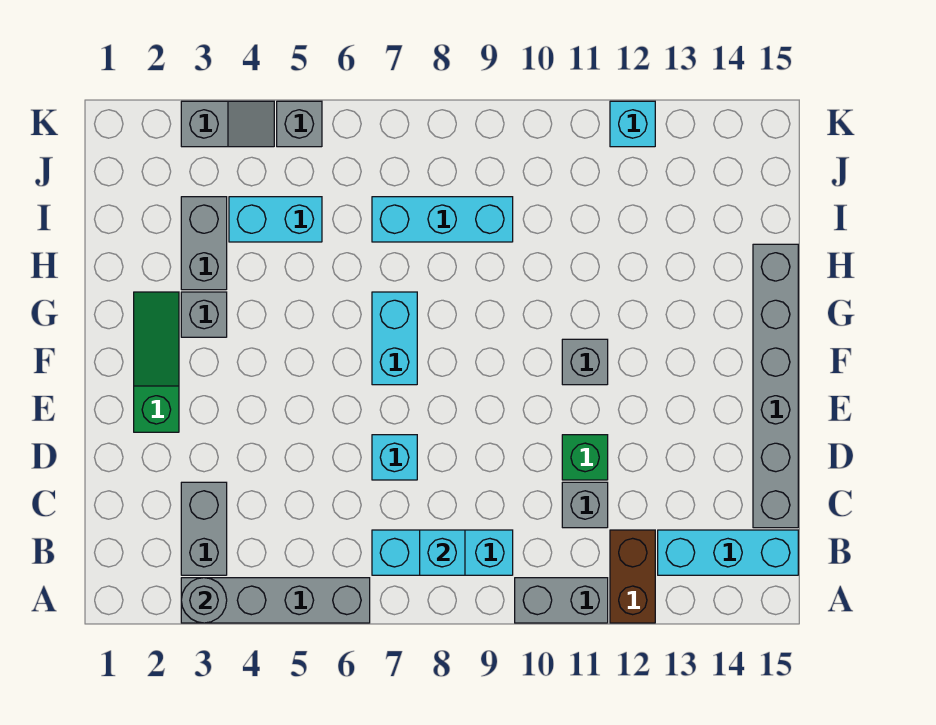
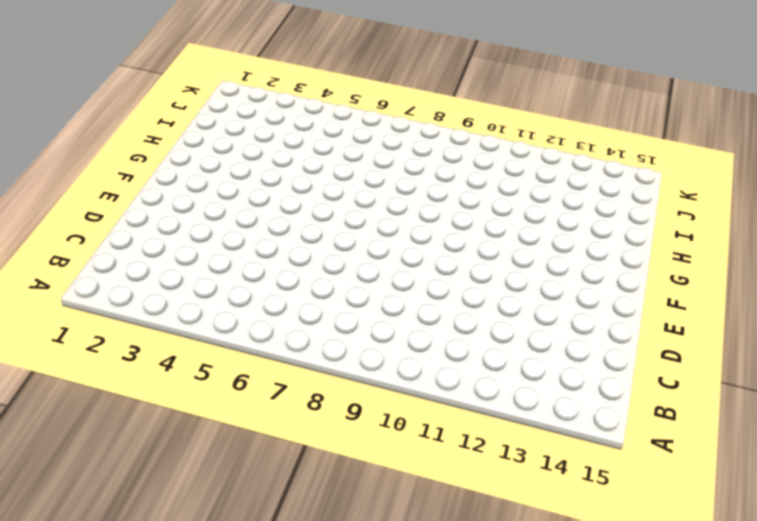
none -> grey 1x4 brick [181,578,370,623]
none -> grey 1x2 brick [515,578,608,623]
none -> brown 1x2 brick [610,530,655,623]

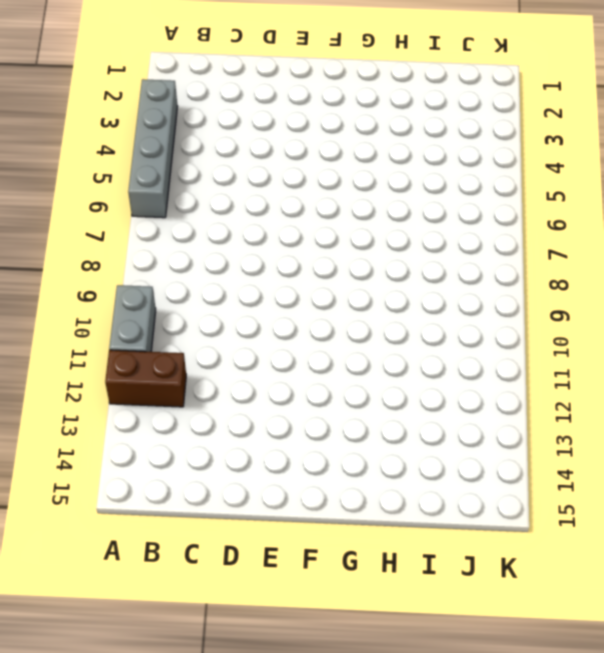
none -> grey 1x2 brick [181,482,227,575]
none -> cyan 1x3 brick [372,530,513,575]
none -> cyan 1x3 brick [658,530,798,575]

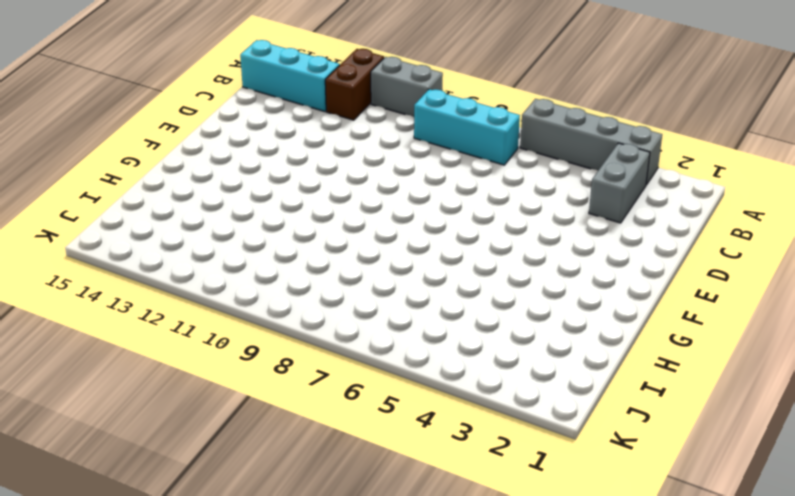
none -> grey 1x1 brick [562,482,608,528]
none -> grey 1x6 brick [753,244,798,528]
none -> cyan 1x1 brick [372,435,417,480]

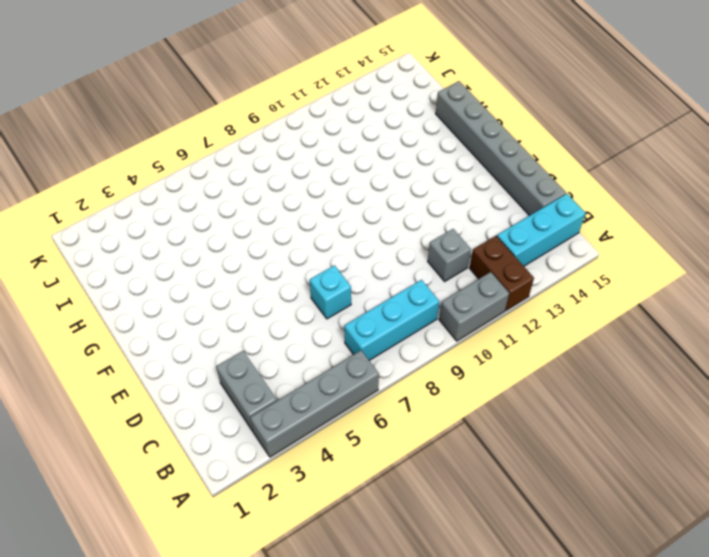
none -> green 1x1 brick [562,435,608,480]
none -> green 1x3 slope [134,292,179,432]
none -> cyan 1x2 brick [372,292,417,385]

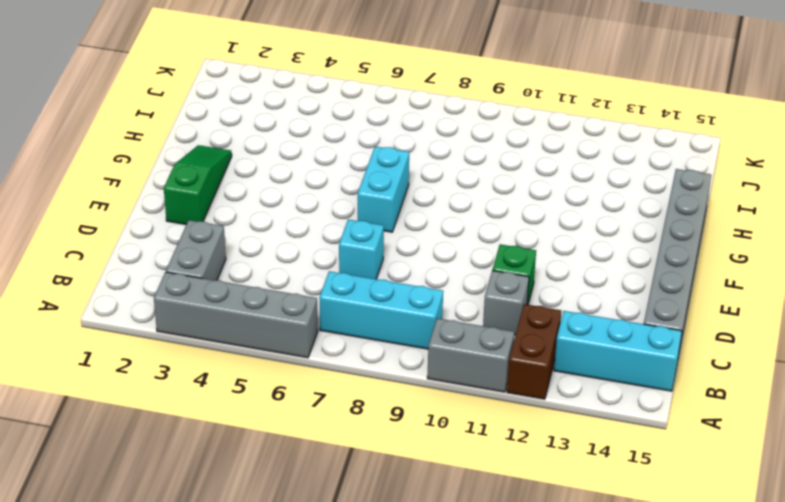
none -> grey 1x1 brick [562,339,608,385]
none -> grey 1x1 brick [181,292,227,337]
none -> grey 1x2 brick [181,197,227,290]

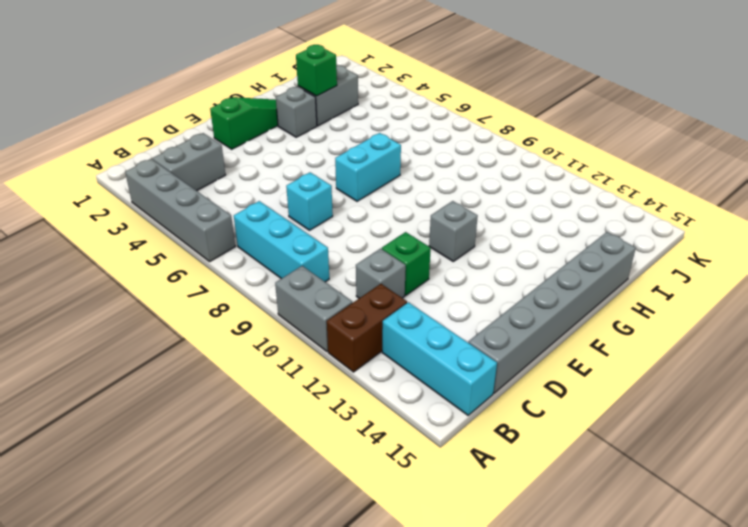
green 1x1 brick [296,45,337,96] -> none
none -> cyan 1x2 brick [229,197,322,242]
none -> cyan 1x3 brick [372,197,513,242]
none -> grey 1x2 slope [181,101,274,147]

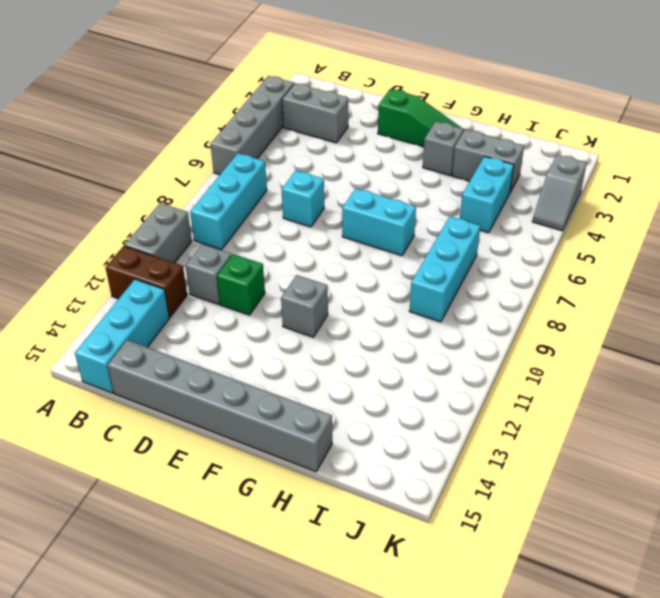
none -> grey 1x1 brick [277,101,322,147]
none -> cyan 1x1 brick [610,101,655,147]
none -> grey 1x1 round brick [181,578,227,623]

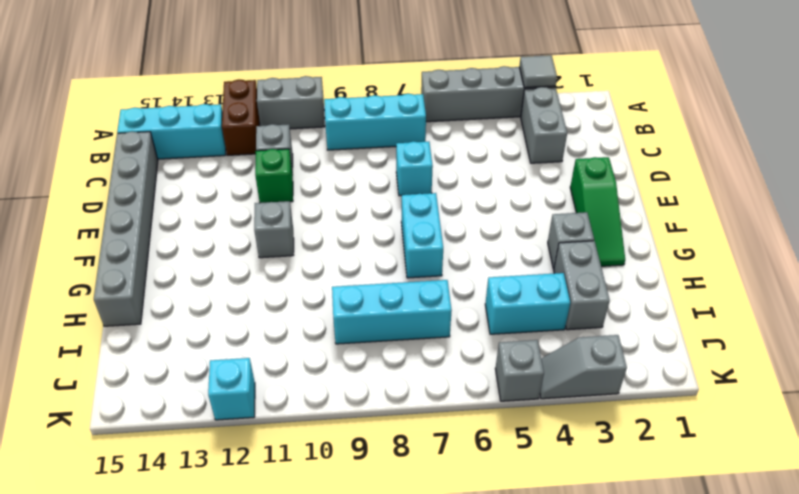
grey 1x1 tile [519,55,557,88] -> grey 1x1 round brick [181,578,227,623]
none -> cyan 1x1 brick [420,530,465,575]

